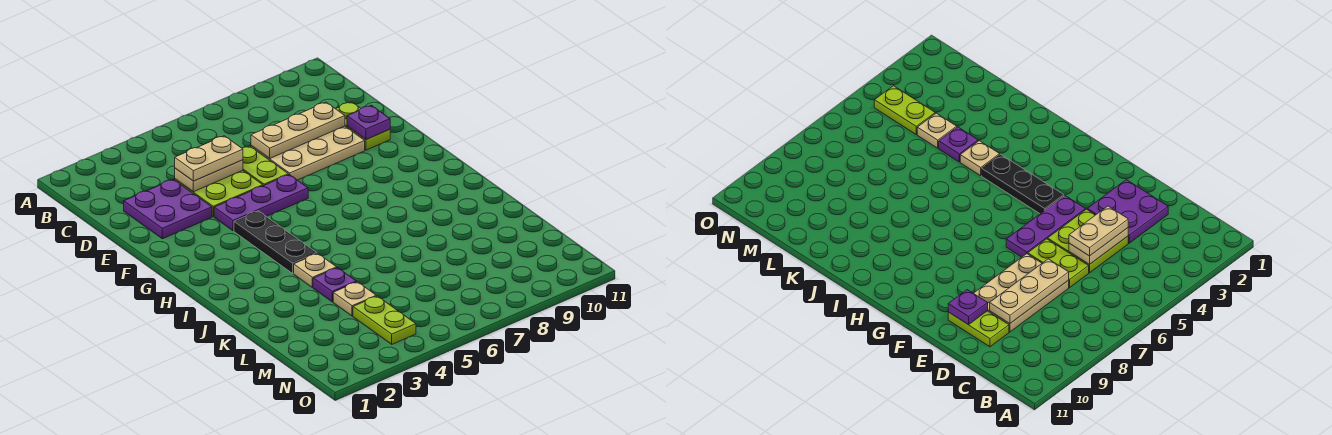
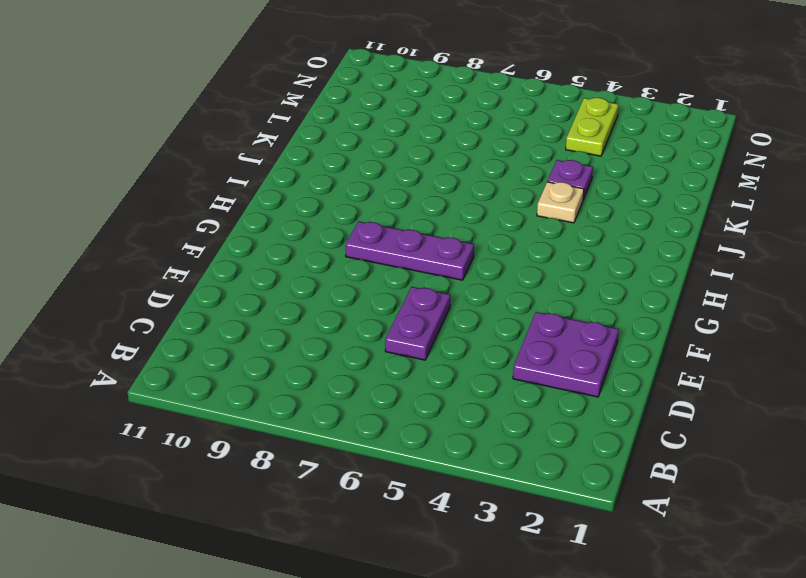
purple 1x2 plate [385,287,450,360] -> lime 1x2 plate [242,146,288,186]
purple 1x3 plate [346,221,474,280] -> purple 1x3 plate moved to [214,174,308,231]
none -> lime 2x2 plate [175,171,263,217]
none -> tan 2x3 plate [251,126,365,180]
none -> lime 1x2 plate [336,102,390,150]

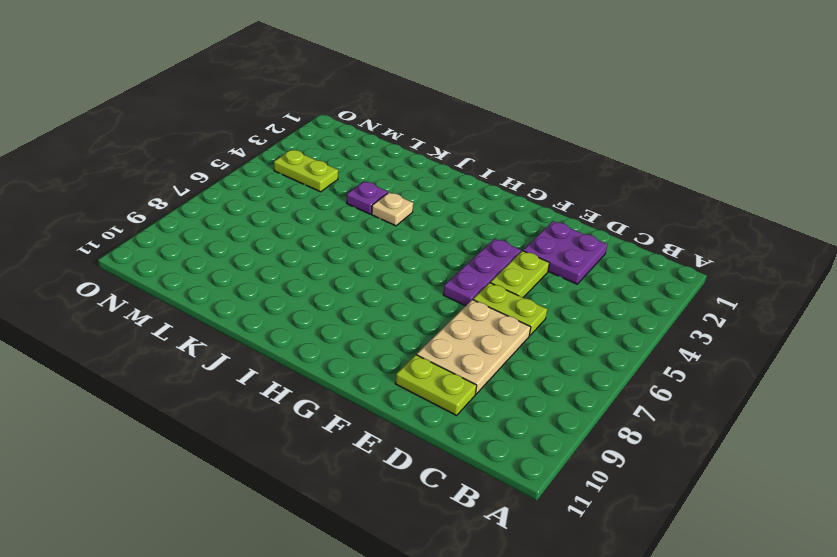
lime 1x2 plate [490,251,549,297] -> lime 2x2 plate [175,171,263,217]
none -> black 1x3 plate [234,211,317,273]
none -> tan 1x1 plate [333,282,376,316]
none -> tan 1x2 plate [175,160,243,192]

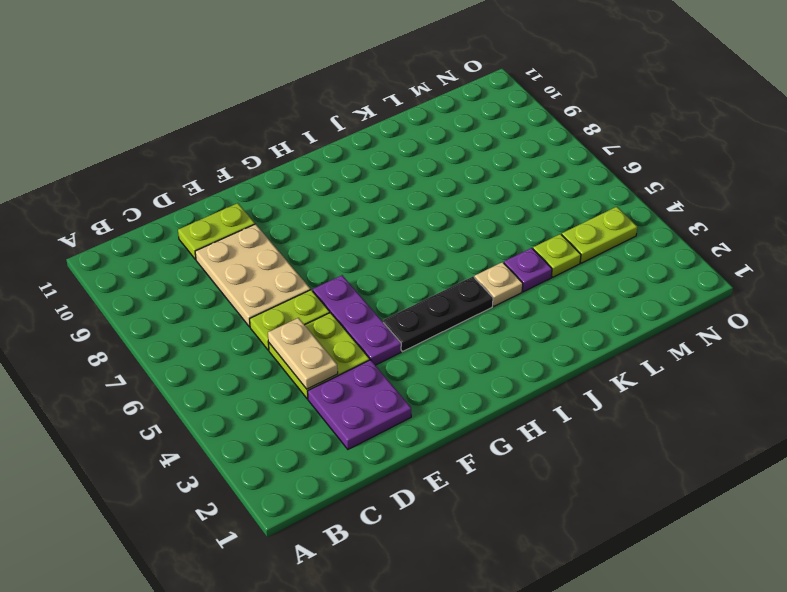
lime 1x1 plate [533,234,581,277] -> tan 1x1 plate [333,282,376,316]
none -> tan 1x3 plate [251,102,345,158]
none -> purple 1x1 plate [347,105,390,140]
none -> tan 1x2 plate [175,136,243,181]

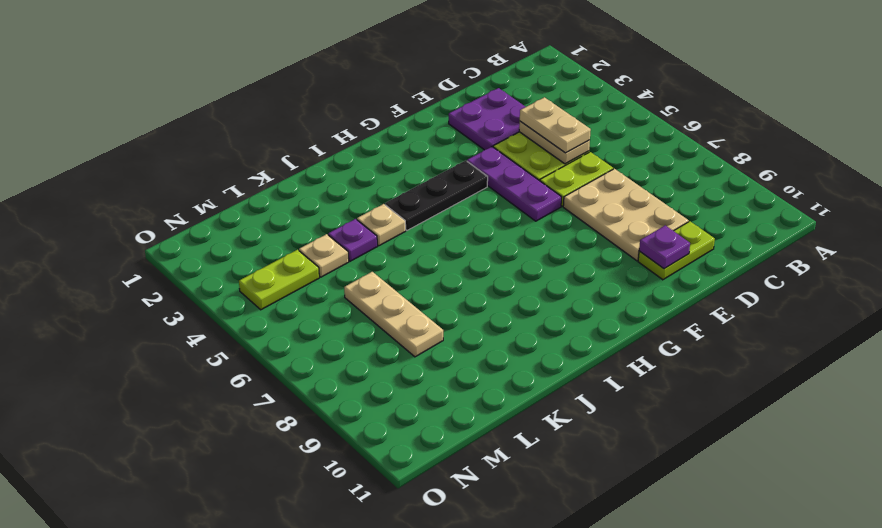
tan 1x3 plate [344,272,443,357] -> tan 1x3 plate moved to [251,102,345,158]

